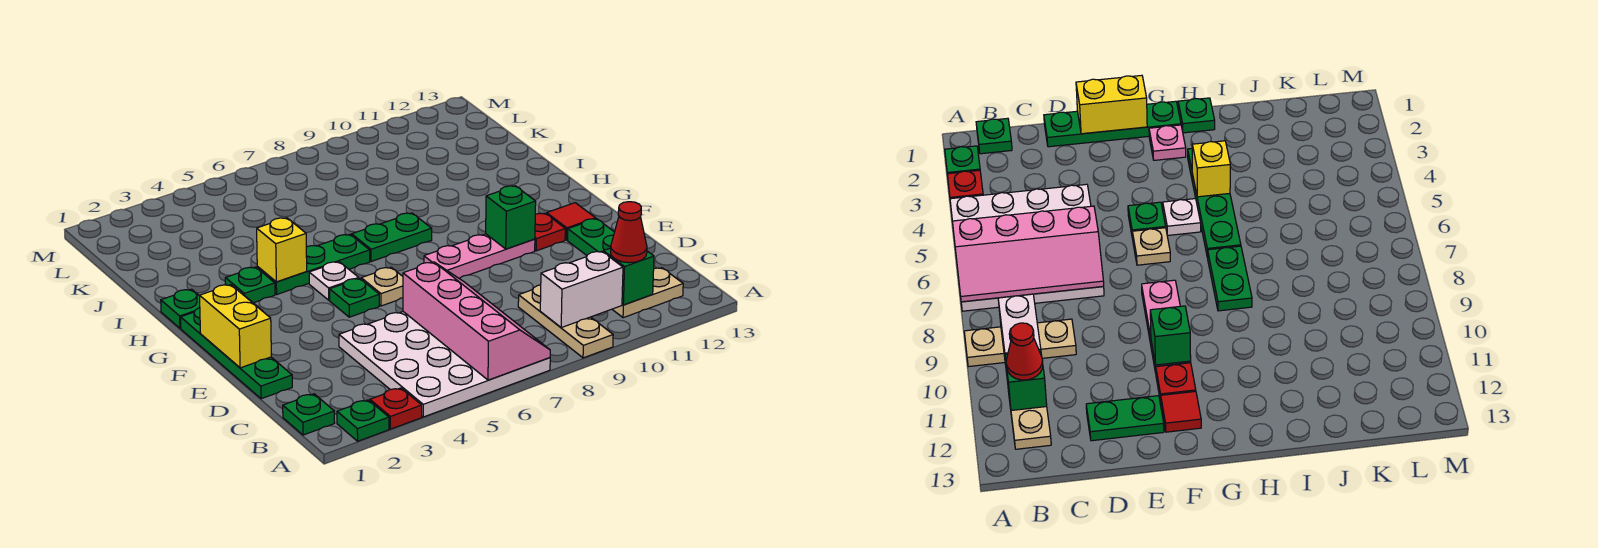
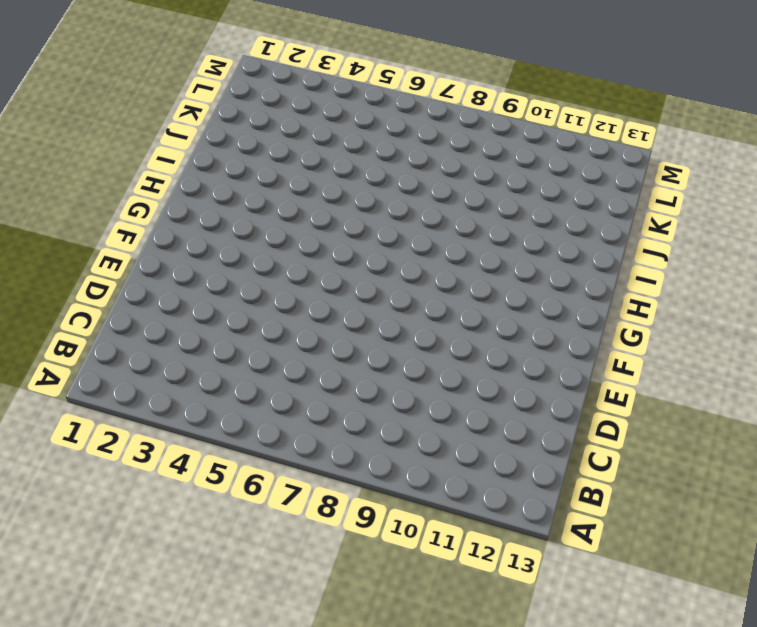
none -> green 1x1 plate [337,400,389,441]
none -> red 1x1 plate [370,388,422,429]
none -> white 4x4 plate [339,312,550,417]

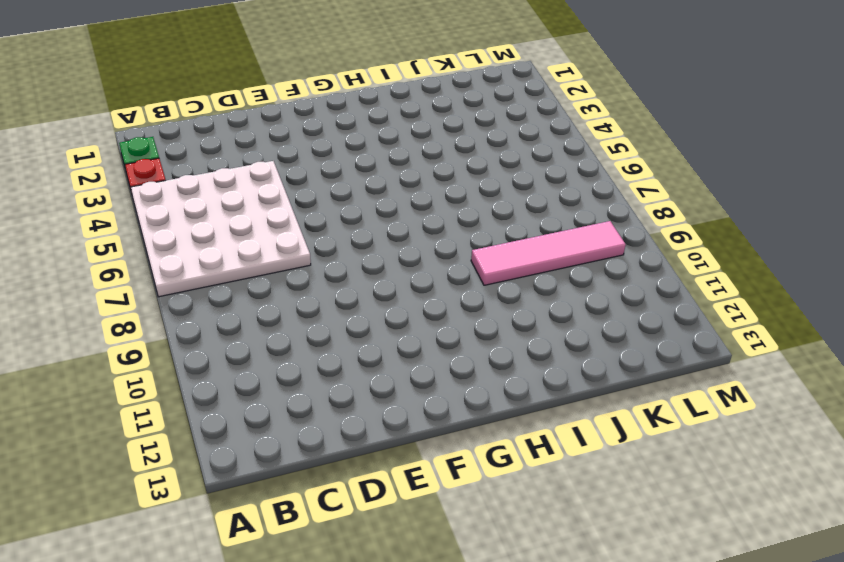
pink 1x4 tile [471,221,626,285] -> none
none -> tan 1x3 plate [518,285,613,358]
none -> green 1x1 plate [283,394,335,435]
none -> tan 1x2 plate [612,268,683,318]

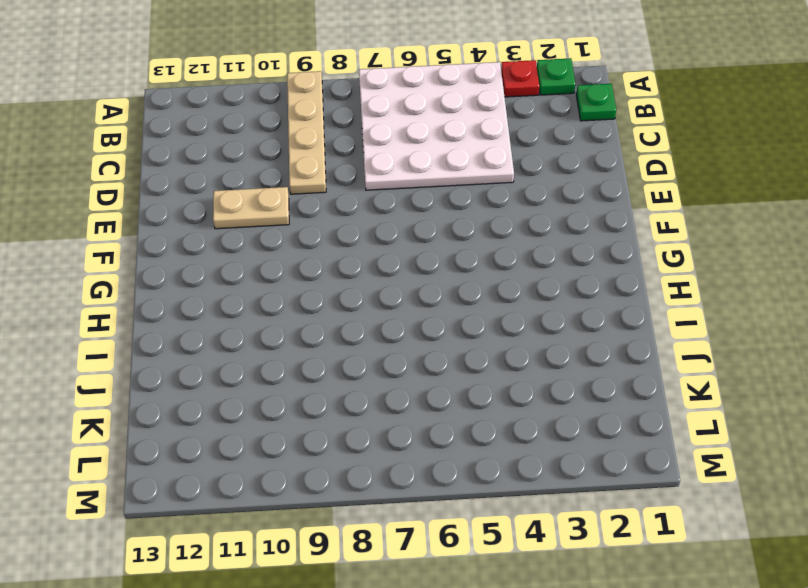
tan 1x4 plate [287,71,326,194] -> tan 1x3 plate [518,285,613,358]
tan 1x2 plate [213,187,289,229] -> tan 1x2 plate moved to [612,268,683,318]
none -> green 1x4 plate [181,308,292,399]
none -> green 1x2 plate [568,219,614,255]
none -> green 1x1 plate [330,278,379,317]

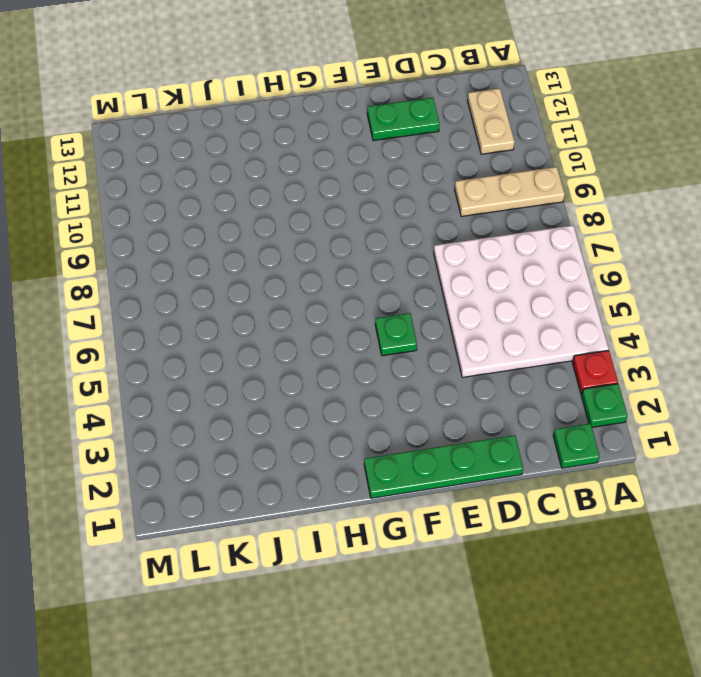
none -> tan 1x1 plate [361,267,403,306]
none -> pink 1x3 plate [424,234,535,278]
none -> red 1x1 plate [535,213,565,251]

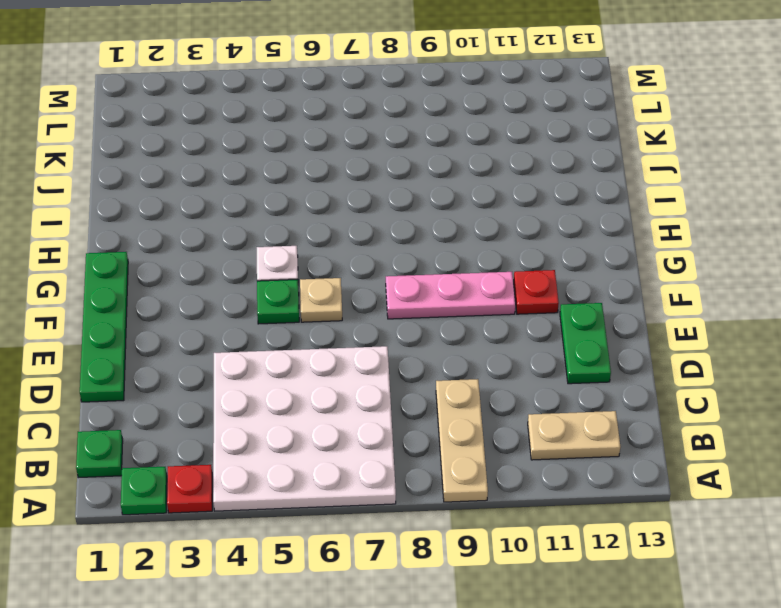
none -> red 1x1 tile [547,203,596,240]
none -> pink 1x1 plate [1149,125,1186,160]
none -> green 1x1 plate [161,289,200,328]

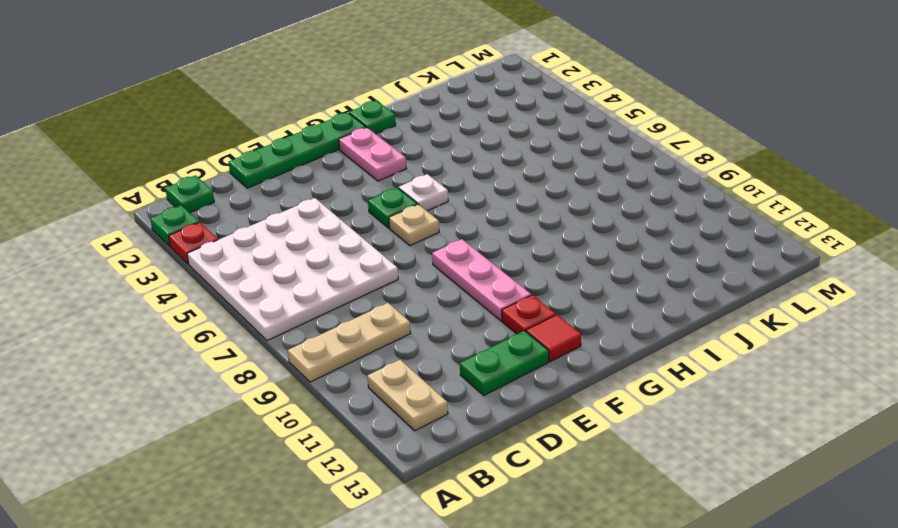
pink 1x2 plate [339,127,406,181] -> pink 1x1 plate [1149,125,1186,160]
none -> green 1x1 plate [225,267,275,303]
none -> green 1x3 plate [257,235,370,294]
none -> green 1x2 plate [352,213,432,262]

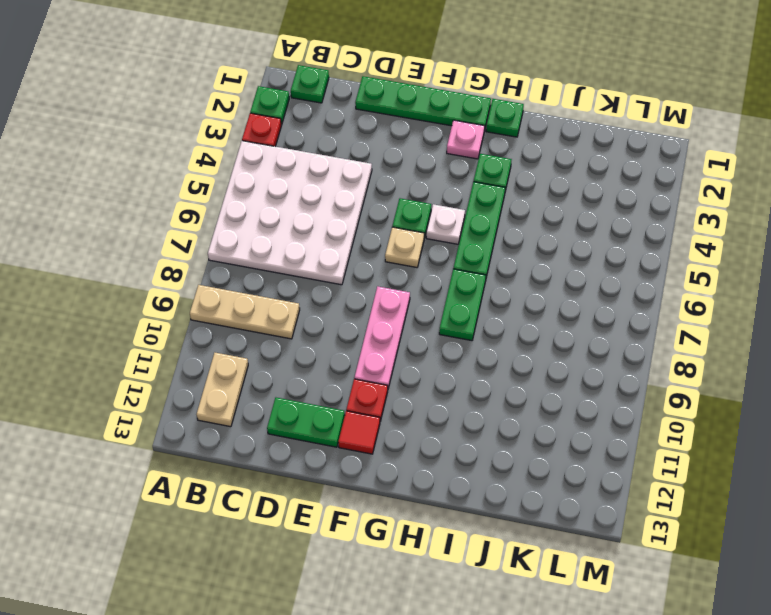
none -> pink 2x4 slope [403,262,550,380]
none -> white 1x2 brick [540,251,623,328]
none -> green 1x1 brick [603,248,654,305]

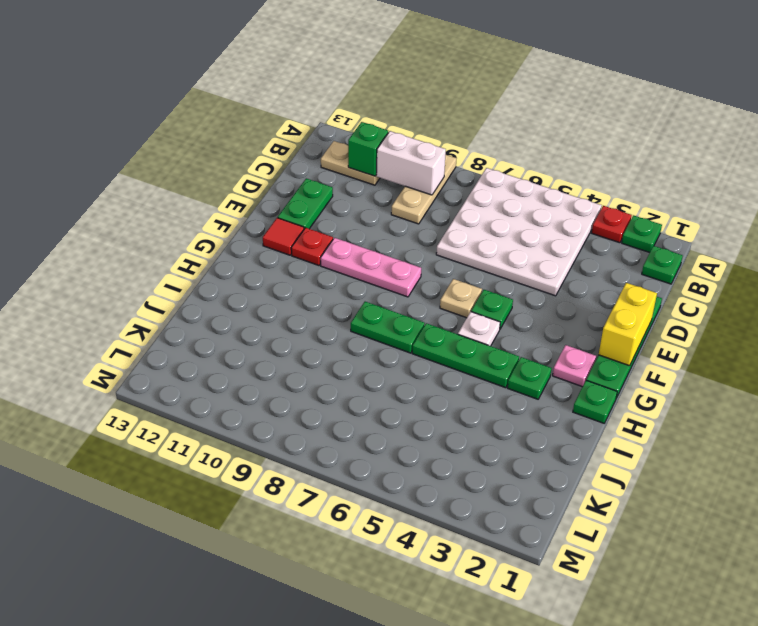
none -> pink 2x4 slope [403,262,550,380]
none -> green 1x1 brick [486,186,536,249]
none -> yellow 1x1 brick [257,218,307,282]

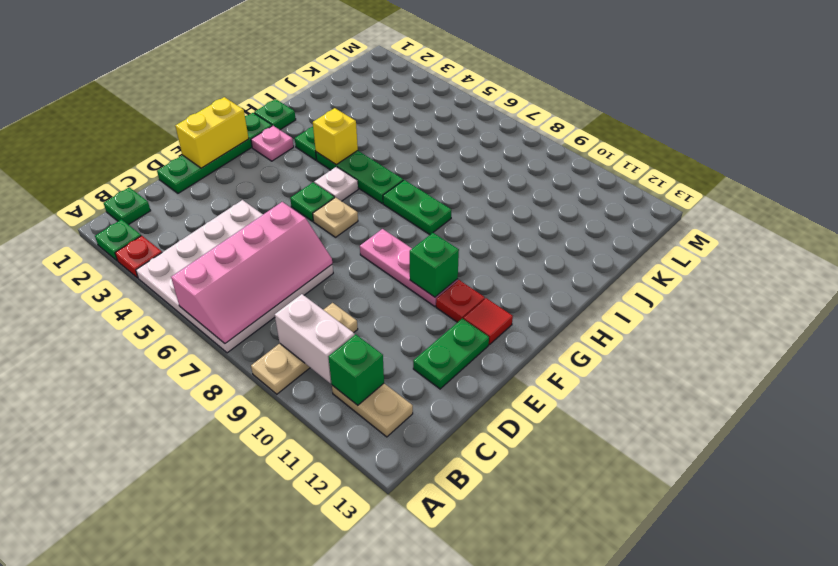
none -> red 1x1 cone [611,202,647,263]

